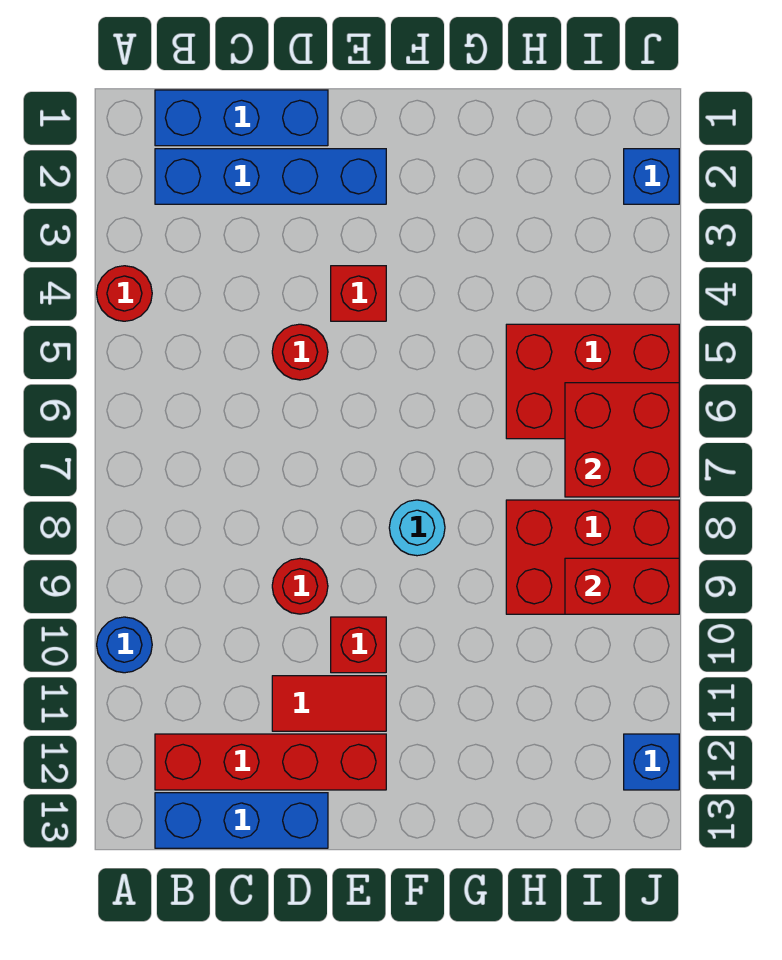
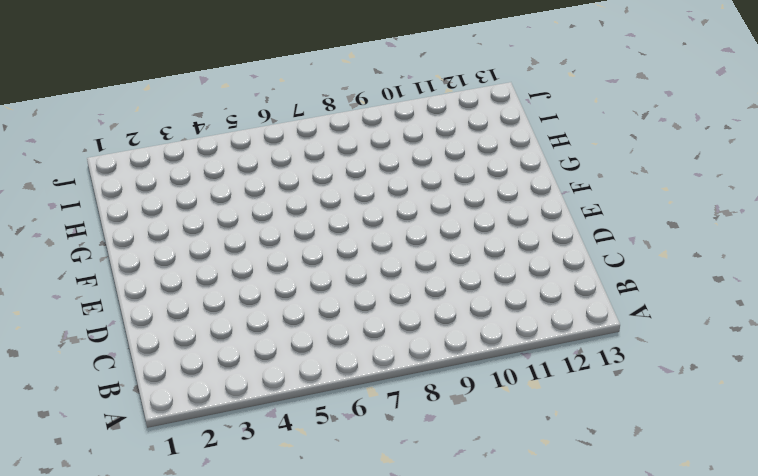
none -> red 1x1 round brick [97,266,152,321]
none -> blue 1x1 round brick [97,617,152,673]
none -> blue 1x3 brick [155,90,328,146]

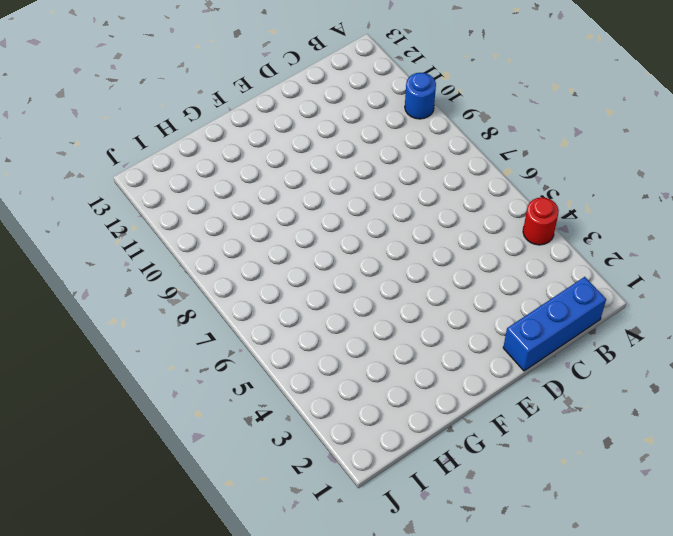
none -> blue 1x4 brick [155,149,386,204]
none -> red 1x4 brick [155,734,386,790]
none -> blue 1x3 brick [155,793,328,848]

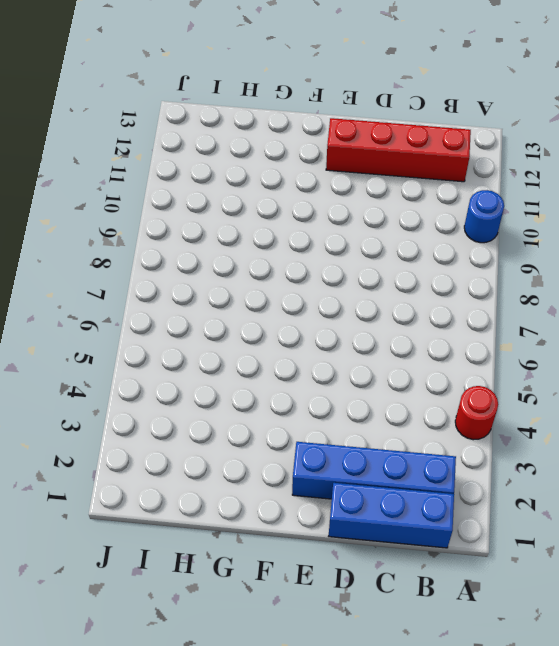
none -> blue 1x3 brick [155,793,328,848]
none -> red 1x1 round brick [272,324,328,380]
none -> red 1x1 round brick [272,559,328,614]

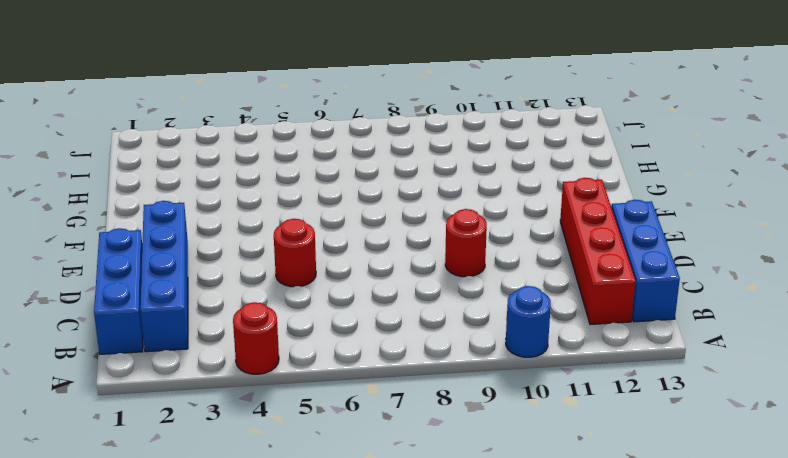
none -> red 1x2 tile [272,676,386,731]
none -> red 1x1 brick [331,266,386,321]
none -> red 1x1 brick [331,617,386,673]

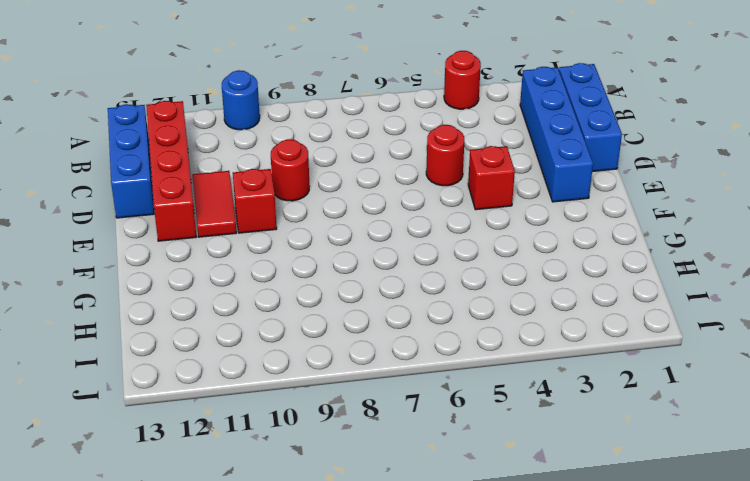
none -> cyan 1x1 round brick [389,500,445,556]
none -> red 2x3 brick [506,324,679,439]
none -> red 2x3 brick [506,500,679,614]

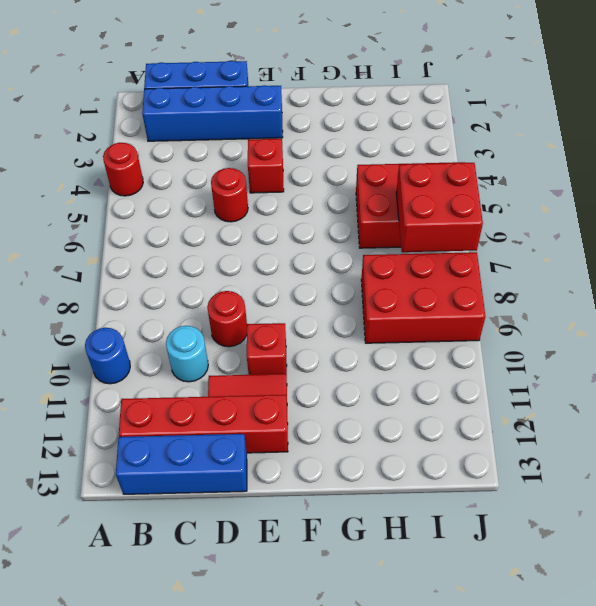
cyan 1x1 round brick [166,326,208,382] -> cyan 1x1 round brick moved to [389,500,445,556]
none -> blue 1x1 brick [624,149,679,204]
none -> blue 1x1 brick [624,734,679,790]
none -> red 1x2 brick [565,558,679,614]

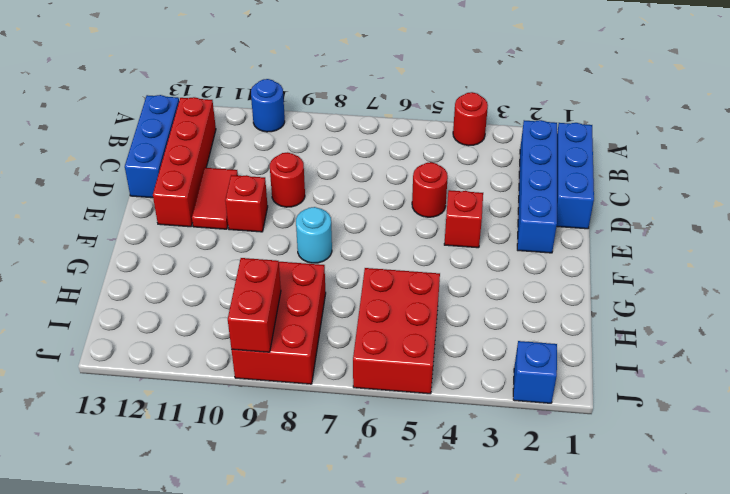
none -> blue 1x1 brick [624,734,679,790]
none -> red 2x2 brick [565,383,679,497]

